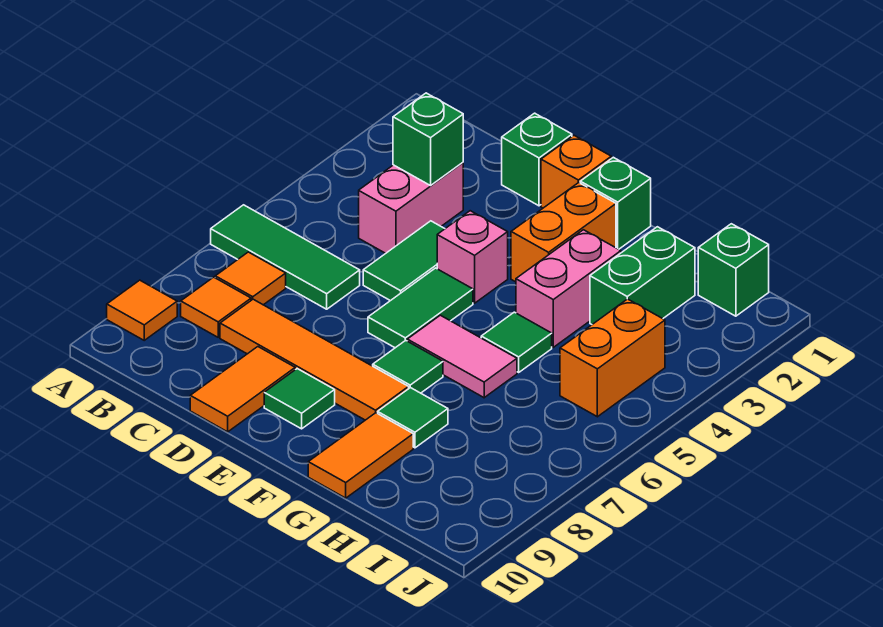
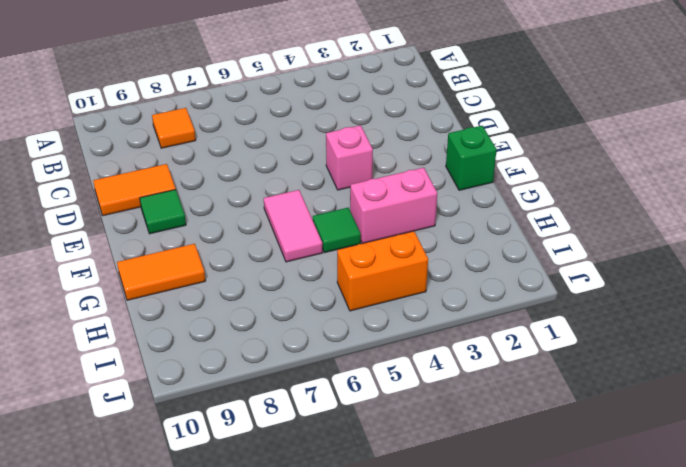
none -> green 1x3 tile [211,205,360,309]
none -> orange 1x1 tile [107,280,177,340]
none -> orange 1x1 tile [215,252,286,305]

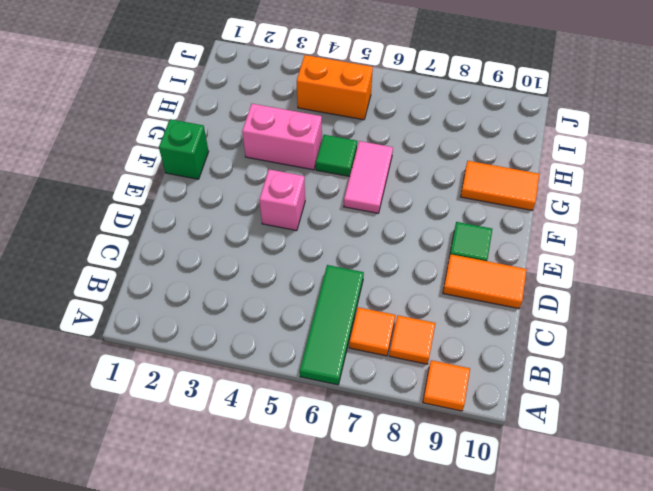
none -> pink 1x2 brick [359,163,463,253]
none -> orange 1x4 tile [220,299,409,420]
none -> green 1x1 brick [502,113,572,206]

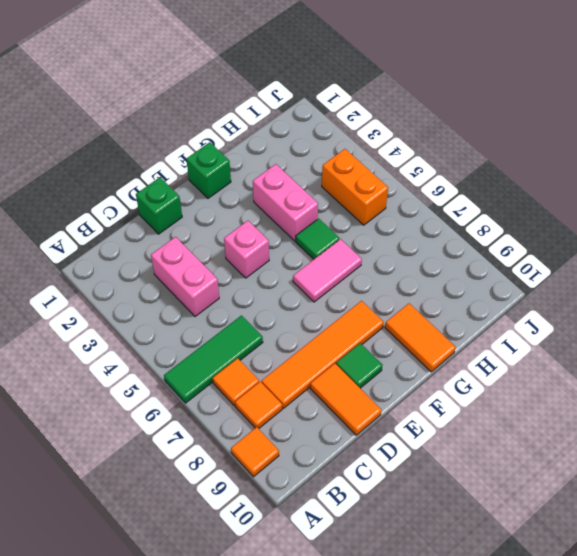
none -> green 1x2 tile [363,221,445,301]
none -> orange 1x1 brick [541,136,611,208]
none -> green 1x2 tile [368,268,473,348]

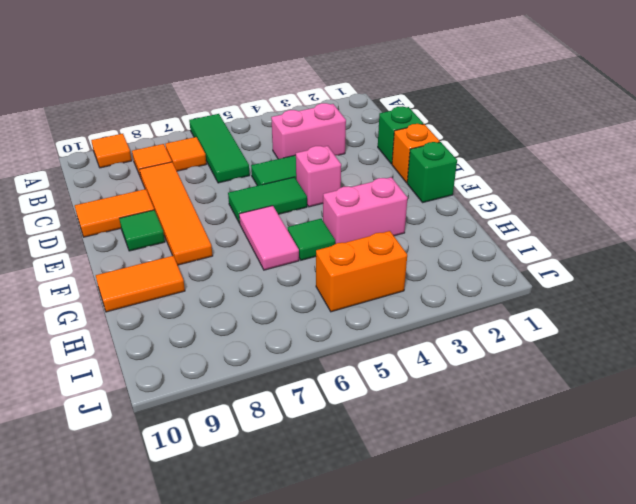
none -> orange 1x2 brick [511,183,616,282]
none -> green 1x1 tile [373,340,443,393]
none -> green 1x1 tile [378,388,448,448]

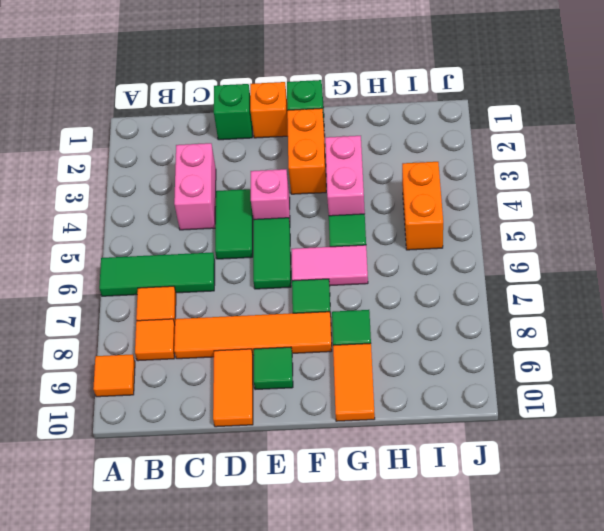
none -> green 1x2 brick [590,227,695,324]
none -> green 1x1 brick [698,224,769,316]
none -> green 1x1 brick [393,93,463,186]

